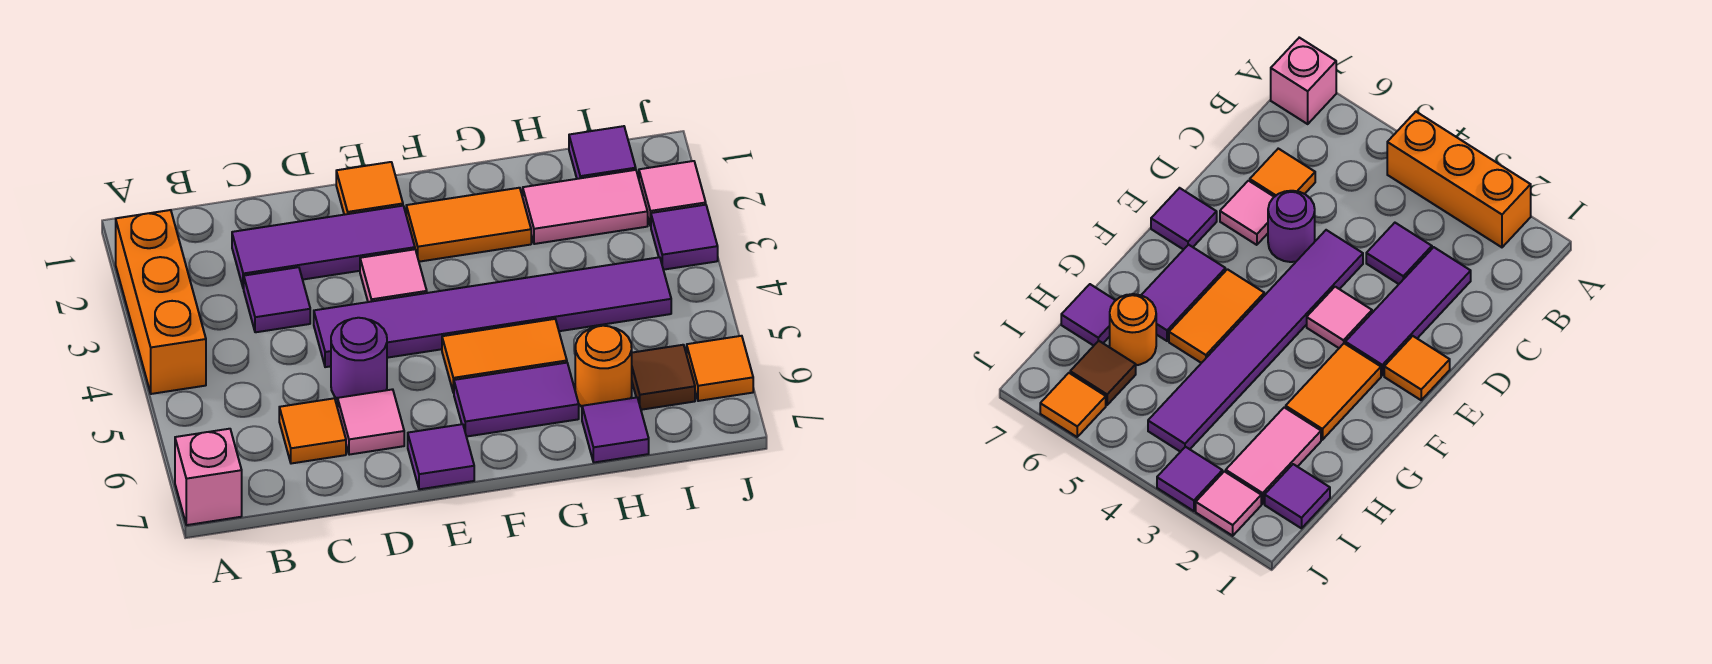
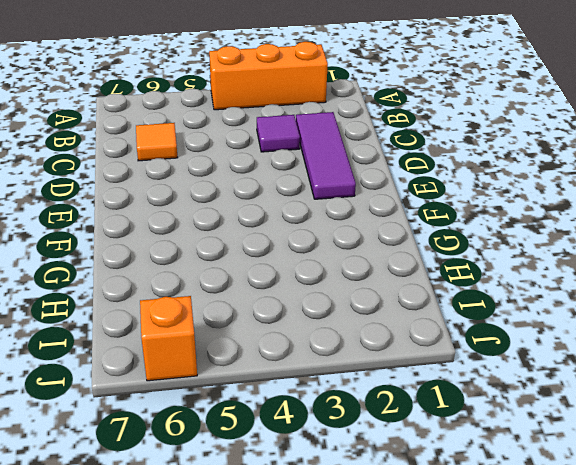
orange 1x1 brick [140,296,197,381] -> orange 1x1 tile [687,336,753,401]
none -> pink 1x1 brick [175,429,242,525]
none -> purple 1x6 tile [314,257,671,367]
none -> purple 1x1 round brick [331,318,387,399]

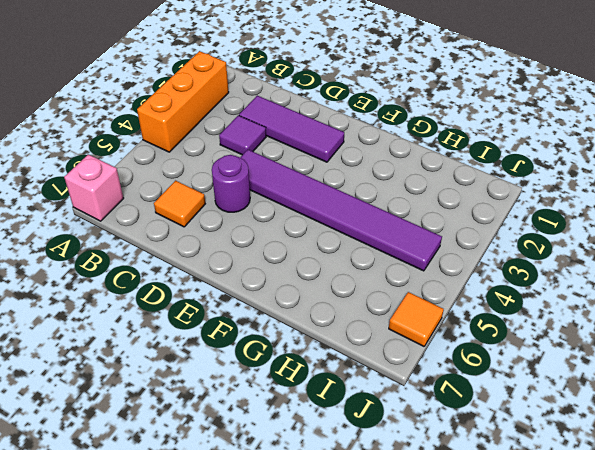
none -> pink 1x1 tile [338,389,404,455]
none -> orange 1x1 tile [336,162,403,215]
none -> pink 1x1 tile [360,249,427,302]

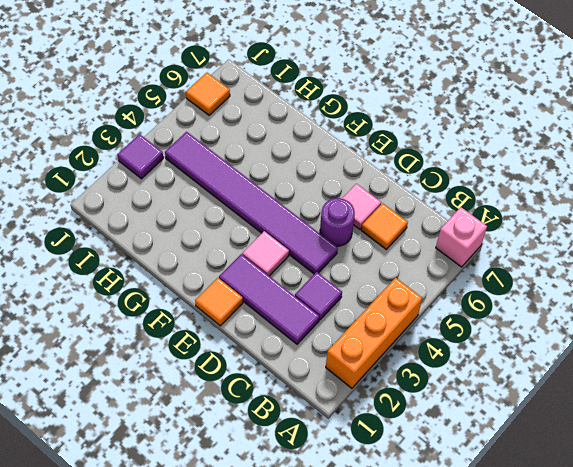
none -> purple 1x1 tile [408,424,474,489]
none -> orange 1x2 tile [406,188,531,262]
none -> orange 1x2 tile [442,319,567,393]

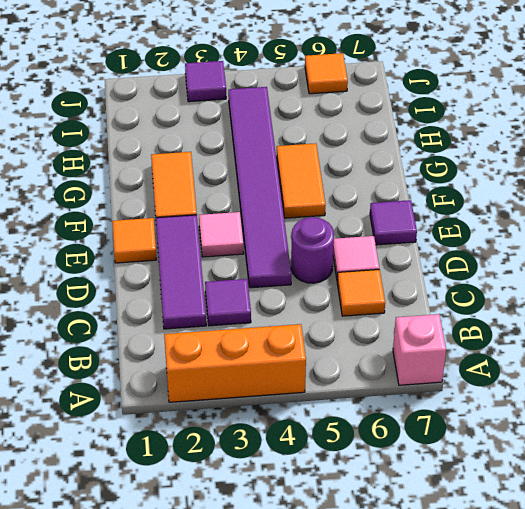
none -> purple 1x2 tile [454,363,579,437]
none -> pink 1x2 tile [523,170,648,244]
none -> orange 1x1 round brick [575,326,632,407]

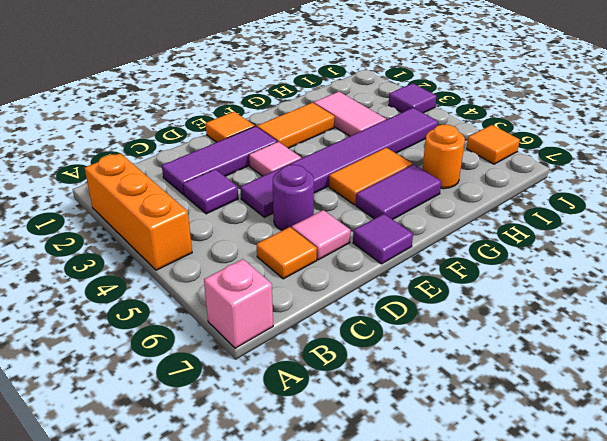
pink 1x2 tile [314,92,386,136] -> pink 1x2 tile turned to [523,170,648,244]
none -> purple 1x1 tile [582,397,649,462]
none -> purple 1x1 tile [569,126,636,179]
none -> brown 1x1 tile [632,345,695,410]

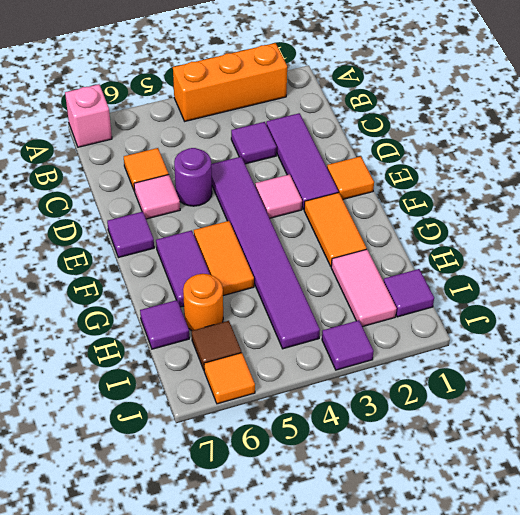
none -> pink 1x1 tile [639,161,706,226]

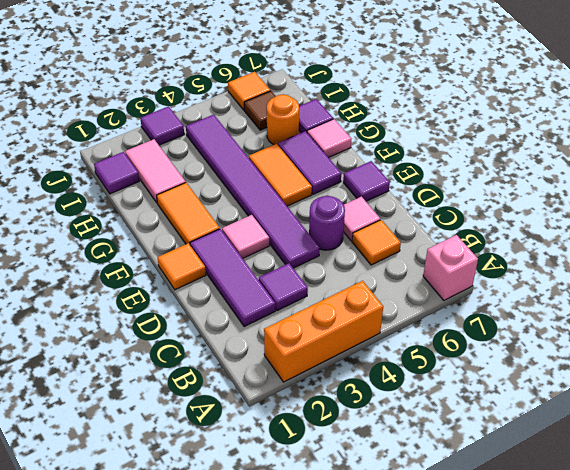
pink 1x1 tile [307,119,351,158] -> pink 1x1 tile moved to [639,161,706,226]

